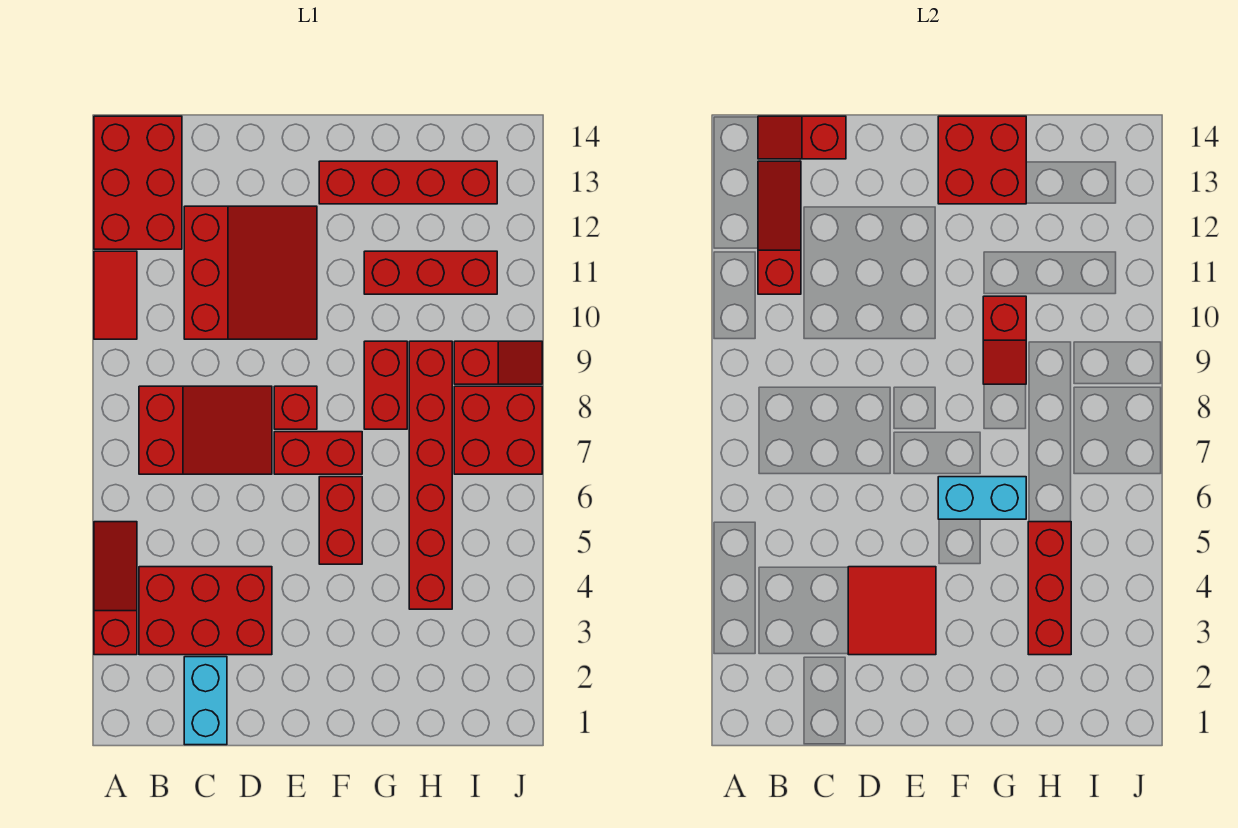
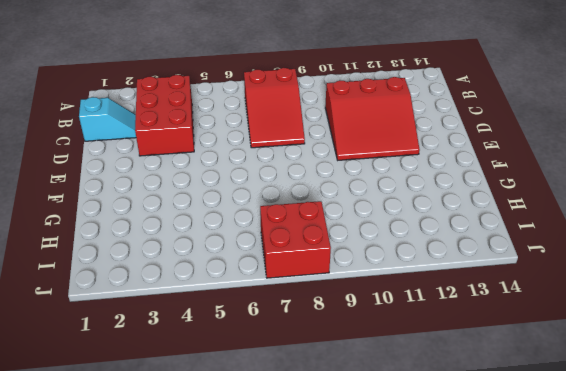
cyan 1x2 slope [79,97,136,141] -> cyan 1x2 brick [184,657,227,745]
none -> red 1x3 slope [94,522,137,655]
none -> red 1x2 tile [94,251,137,339]
none -> red 2x3 brick [94,116,182,249]

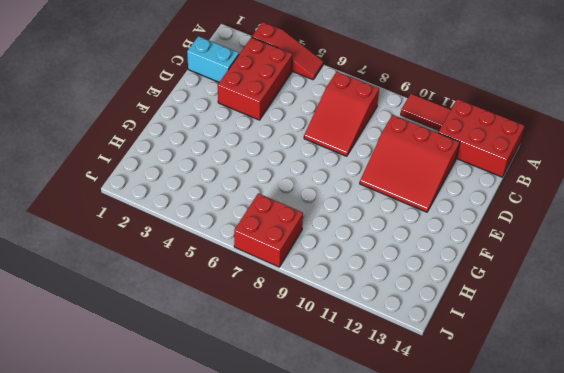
none -> red 1x2 brick [274,432,362,474]
none -> red 1x1 brick [274,386,317,429]
none -> red 1x2 brick [319,477,362,564]

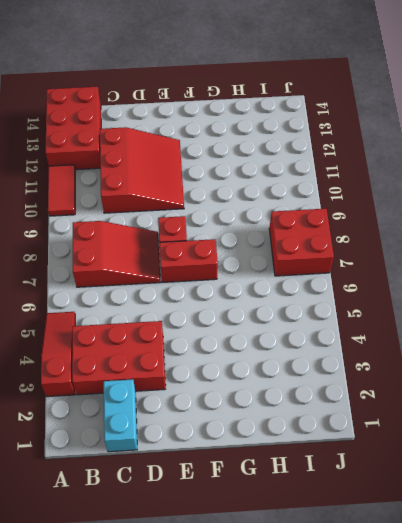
none -> red 1x2 brick [319,477,362,564]
none -> red 1x4 brick [319,161,497,204]
none -> red 1x2 brick [364,341,407,429]

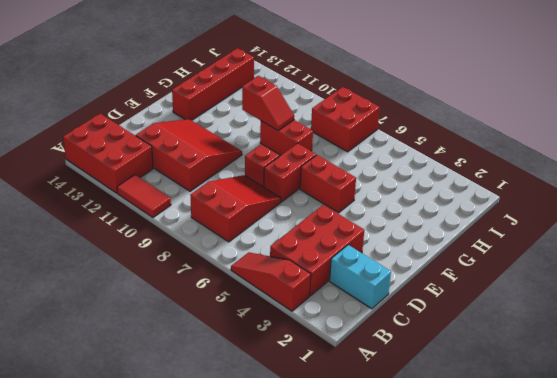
none -> red 1x3 brick [364,251,497,294]
none -> red 1x6 brick [409,341,452,609]
none -> red 1x2 slope [454,341,542,384]

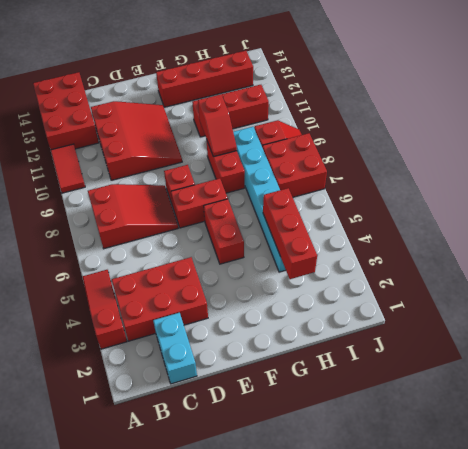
cyan 1x6 brick [233,127,286,272] -> red 1x6 brick [409,341,452,609]
none -> red 1x3 slope [758,161,801,294]
none -> red 1x2 slope [758,116,846,159]
none -> red 2x2 tile [848,567,936,655]

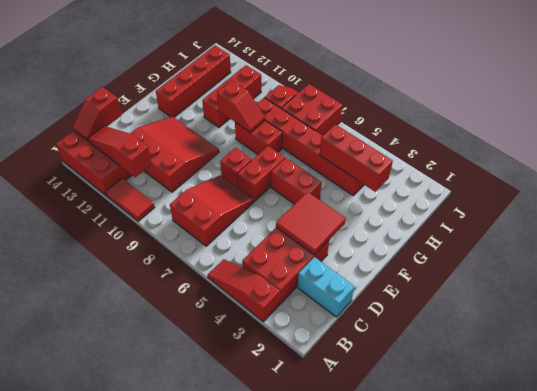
none -> cyan 1x2 brick [938,477,1026,519]
none -> red 2x2 brick [938,116,1026,204]

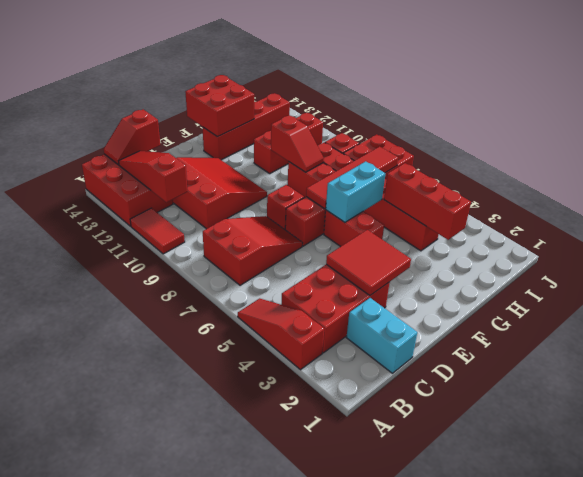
red 1x4 tile [306,147,398,209] -> none

